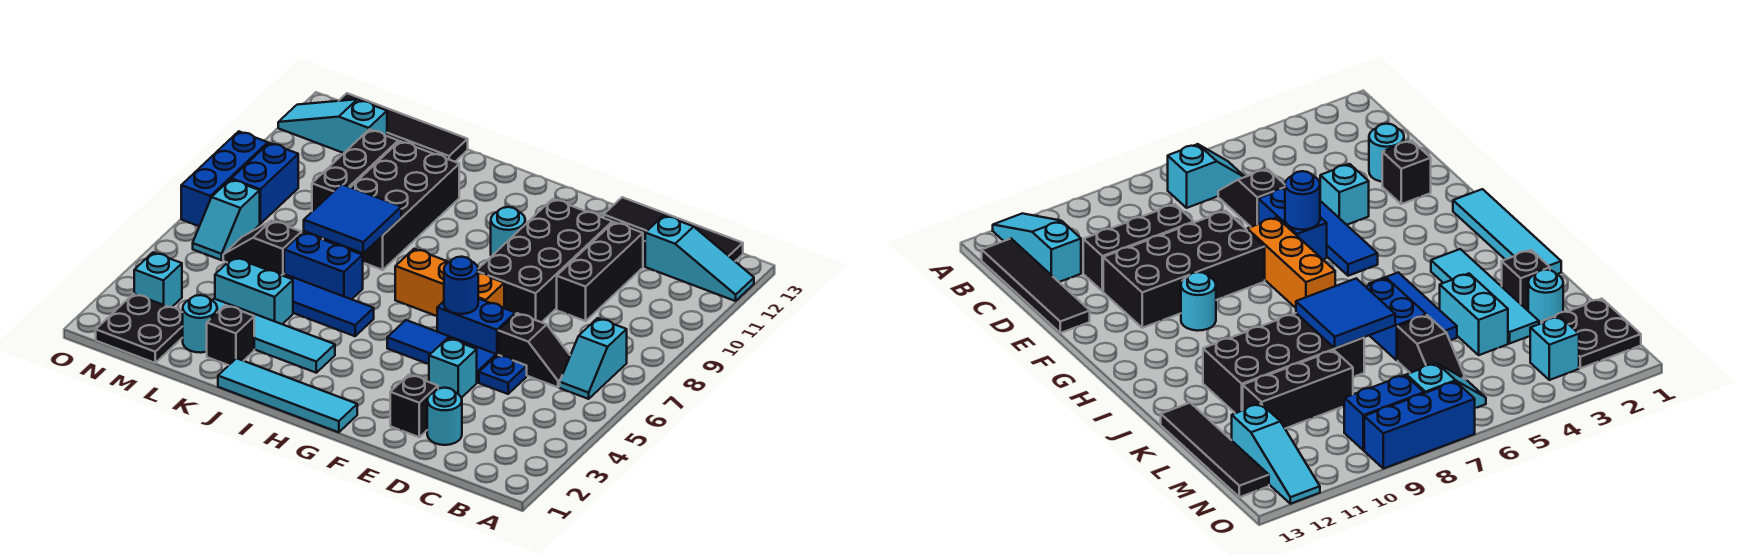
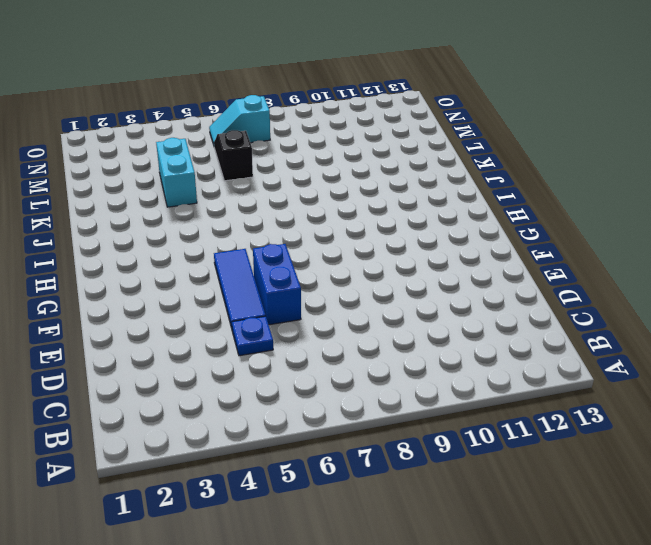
none -> cyan 1x3 slope [645,215,754,301]
none -> cyan 1x2 slope [560,318,627,399]
none -> black 1x4 tile [604,197,743,261]
none -> black 1x2 slope [498,313,570,387]

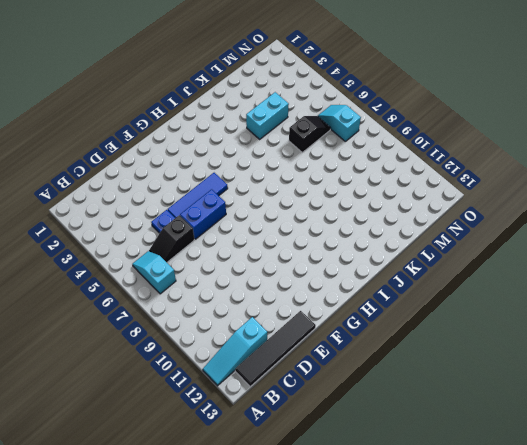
none -> cyan 1x1 round brick [427,388,462,445]
none -> black 1x3 brick [557,222,643,321]
none -> black 1x1 brick [390,375,438,437]
none -> cyan 1x1 brick [429,338,477,398]

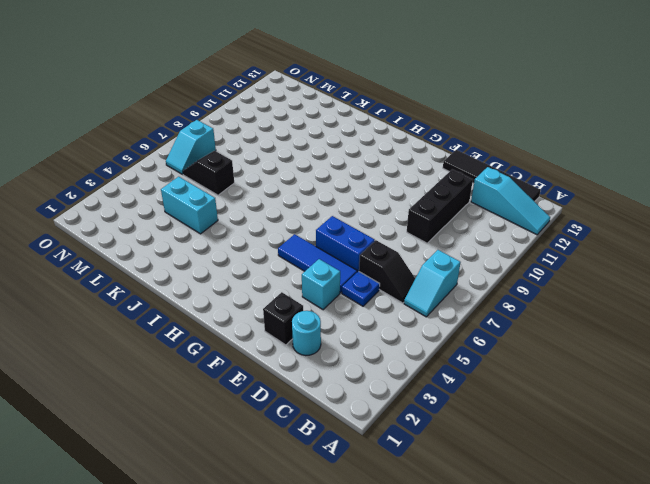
none -> black 2x4 brick [478,199,612,322]
none -> orange 1x3 brick [395,249,504,316]
none -> cyan 1x4 tile [218,358,357,432]
none -> cyan 1x1 round brick [491,207,525,256]

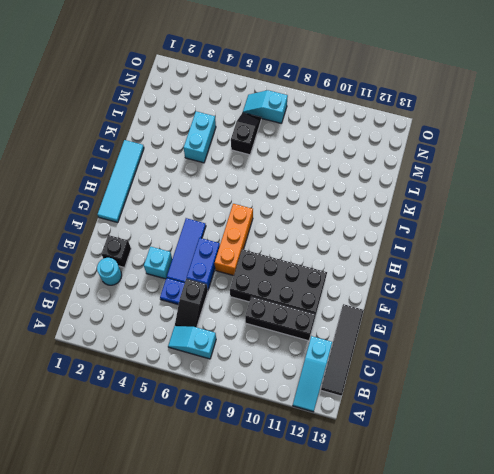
none -> cyan 1x1 round brick [491,207,525,256]
none -> cyan 1x4 tile [212,299,335,373]
none -> blue 1x3 tile [282,274,374,336]
none -> blue 1x2 brick [284,232,363,299]

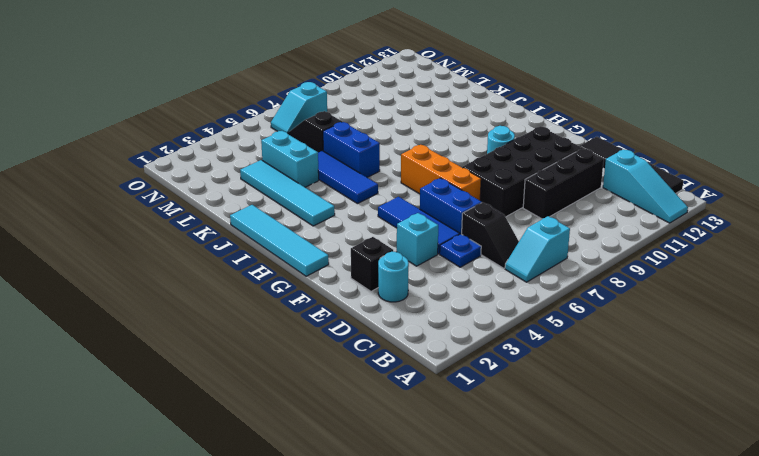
none -> black 2x4 brick [323,141,459,270]
none -> black 1x1 brick [207,305,254,365]
none -> black 1x4 tile [339,93,468,162]
none -> cyan 1x1 round brick [183,295,217,353]

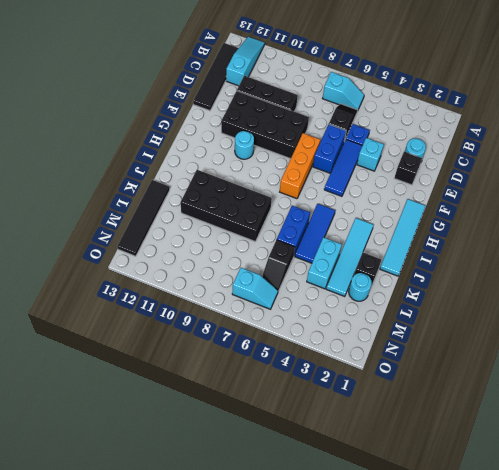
none -> black 1x3 brick [312,130,398,211]
none -> black 2x2 plate [96,294,183,363]
none -> cyan 1x3 slope [278,99,387,153]
none -> cyan 1x1 brick [134,252,182,307]

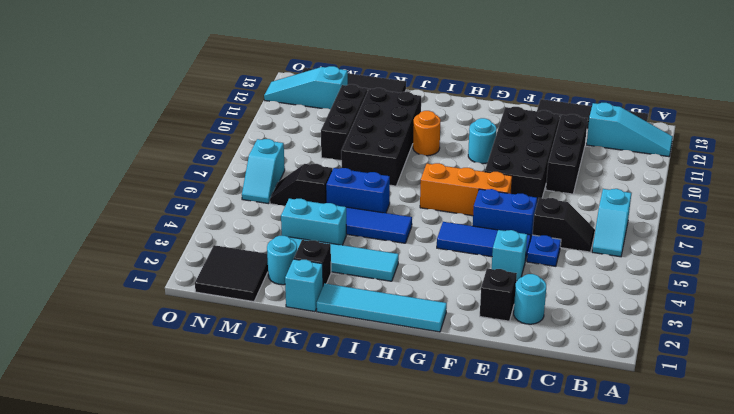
orange 1x1 round brick [413,111,440,156] -> none
cyan 1x1 brick [285,259,323,312] -> cyan 1x1 brick moved to [134,252,182,307]
black 2x2 tile [195,245,268,302] -> black 2x2 plate [96,294,183,363]
none -> blue 1x2 brick [231,143,298,224]
none -> blue 1x3 brick [181,131,268,226]
none -> blue 1x1 round brick [444,257,478,314]
none -> blue 2x2 tile [304,184,401,253]

